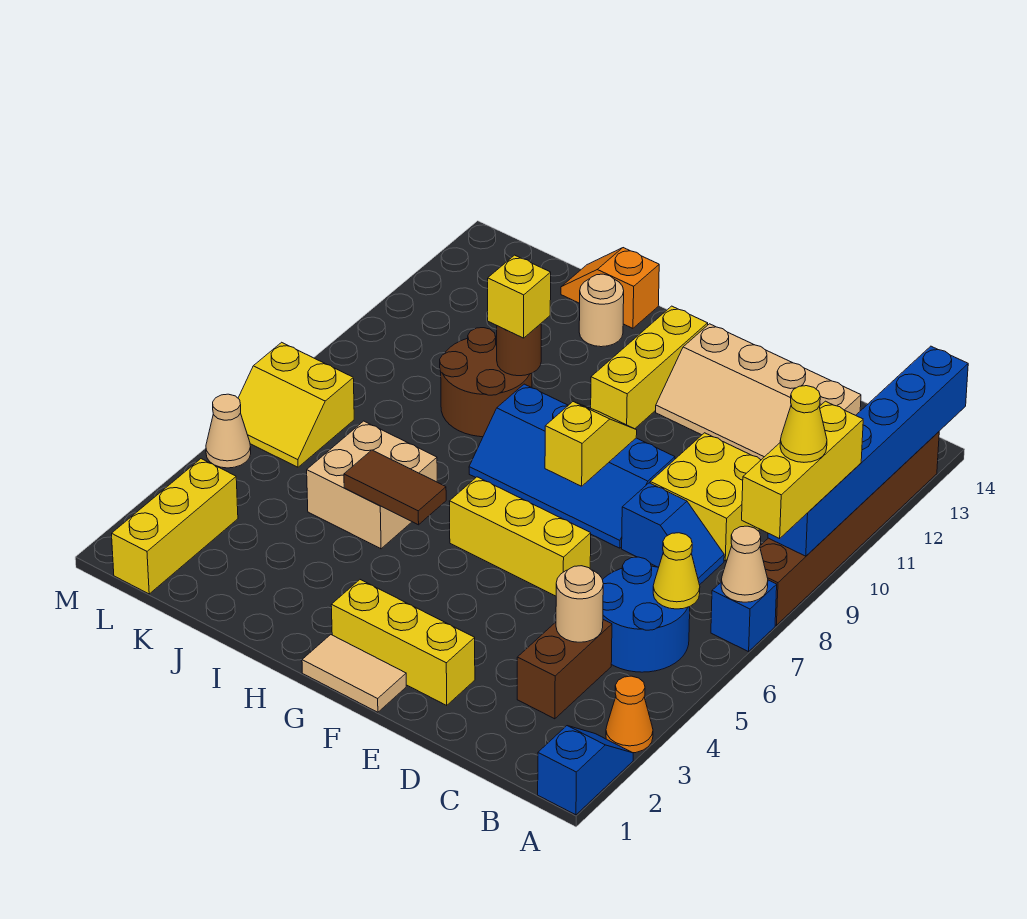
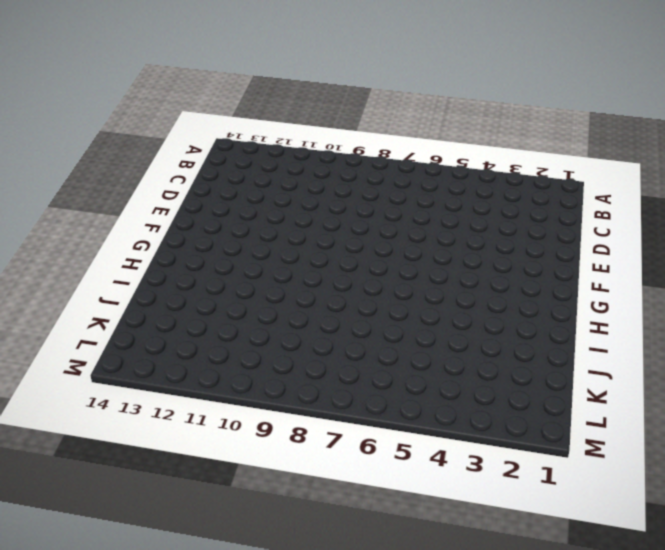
none -> blue 1x2 slope [538,726,633,815]
none -> orange 1x1 cone [606,676,653,753]
none -> blue 1x1 brick [711,580,777,652]
none -> brown 1x6 brick [760,432,939,625]

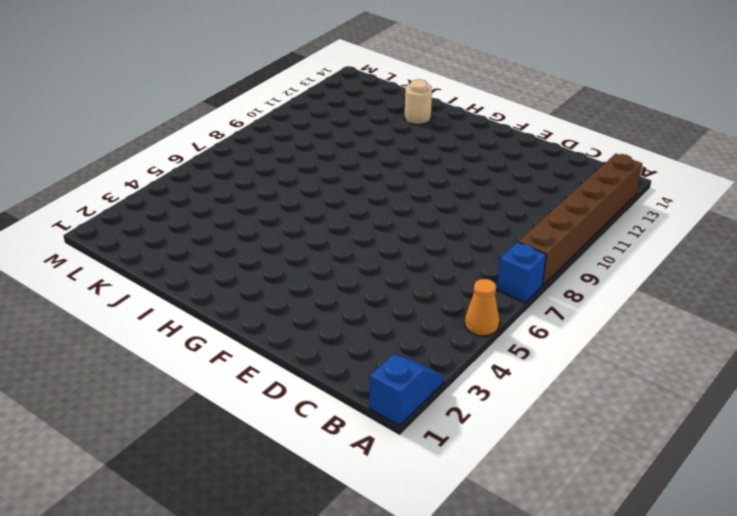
orange 1x1 cone [465,279,499,336] -> orange 1x1 cone moved to [606,676,653,753]
none -> blue 2x2 round brick [603,557,690,672]
none -> brown 1x2 brick [517,620,612,719]
none -> blue 1x2 slope [622,483,724,585]
none -> yellow 2x2 brick [650,433,761,561]

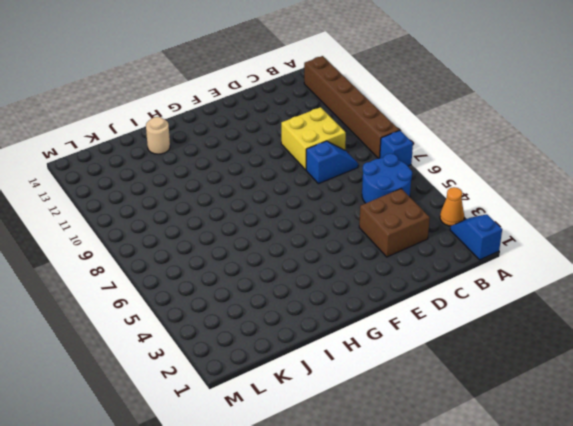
brown 2x2 brick [359,189,430,257] -> brown 1x2 brick [517,620,612,719]
none -> tan 2x4 slope [656,324,861,460]
none -> yellow 1x3 brick [331,580,475,705]
none -> yellow 1x3 brick [449,477,591,596]
none -> blue 2x4 slope [469,384,675,548]

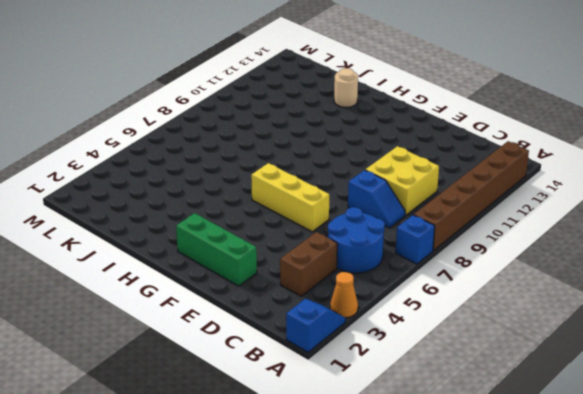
green 1x3 brick [176,213,257,286] -> yellow 1x3 brick [331,580,475,705]
none -> tan 2x4 slope [656,324,861,460]
none -> blue 2x4 slope [469,384,675,548]
none -> tan 1x2 tile [302,635,406,712]
none -> yellow 1x3 brick [591,306,708,429]

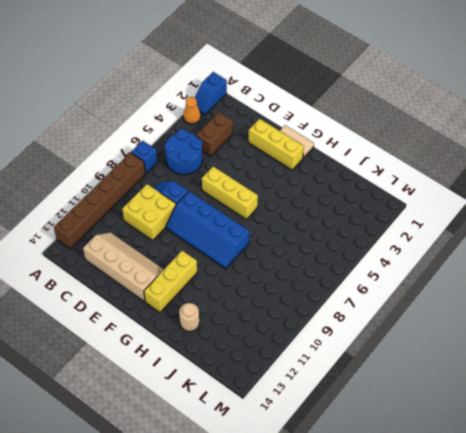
blue 2x4 slope [166,191,249,269] -> blue 2x4 slope turned to [469,384,675,548]
none -> tan 2x2 brick [307,421,437,549]
none -> brown 2x2 round brick [440,328,532,437]
none -> orange 1x2 slope [561,248,659,328]
none -> yellow 1x3 brick [112,459,238,594]

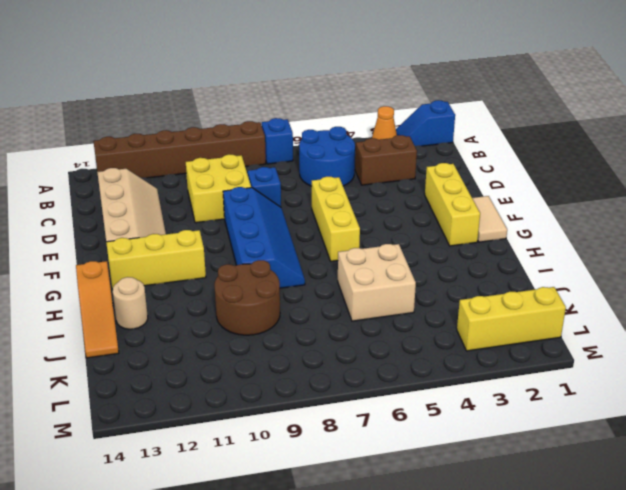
orange 1x3 slope [76,261,119,358] -> orange 1x2 slope [561,248,659,328]
none -> yellow 2x2 slope [238,342,354,467]
none -> tan 1x1 cone [206,394,251,468]
none -> tan 1x1 cone [721,526,768,602]
none -> blue 1x6 brick [768,346,968,556]

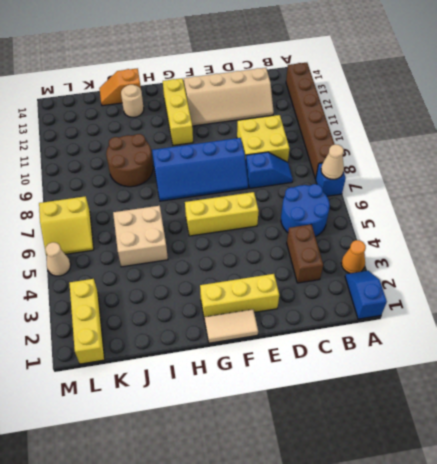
none -> blue 1x6 brick [768,346,968,556]
none -> yellow 1x1 cone [653,533,700,609]
none -> tan 1x1 round brick [556,566,603,642]
none -> yellow 1x2 slope [545,402,637,486]

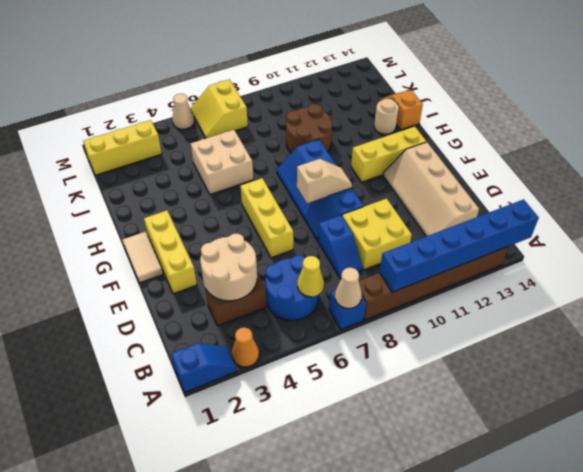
tan 2x2 round brick [200,233,257,301] -> tan 1x1 round brick [556,566,603,642]
tan 1x2 slope [297,159,352,203] -> yellow 1x2 slope [545,402,637,486]
none -> brown 1x2 tile [344,450,446,525]
none -> brown 1x1 round brick [497,324,541,376]
none -> yellow 1x3 brick [742,401,863,539]
none -> yellow 1x1 brick [488,255,551,338]

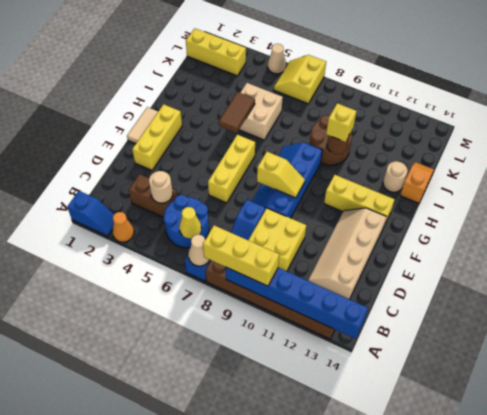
none -> yellow 1x1 cone [780,386,827,462]

